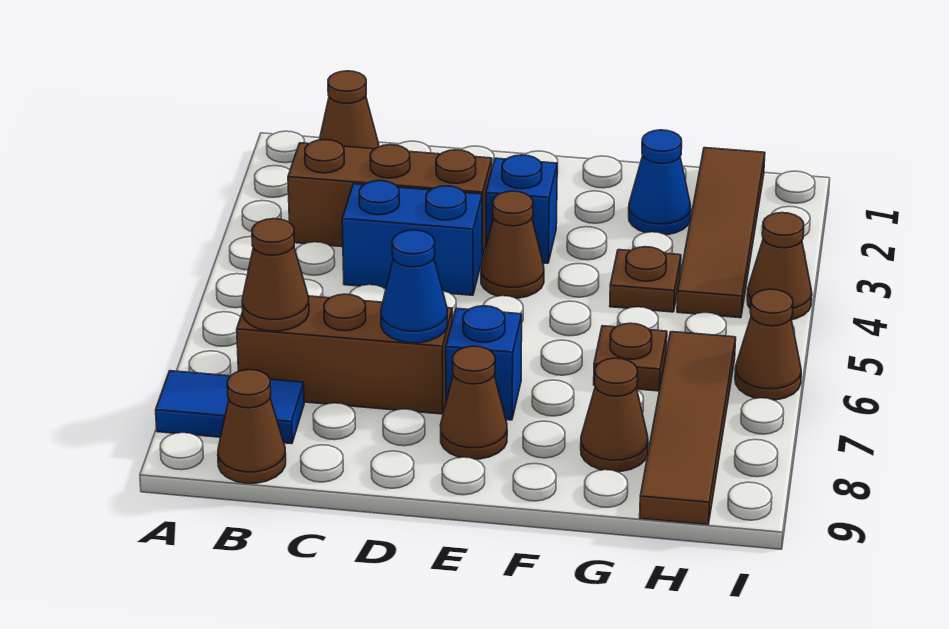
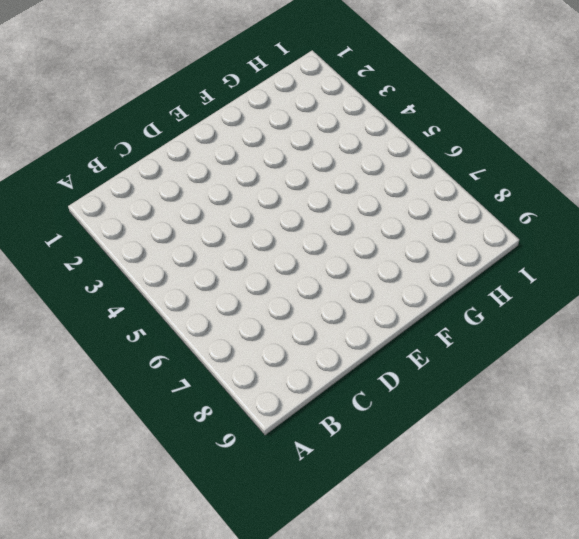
none -> blue 1x2 tile [156,371,304,444]
none -> brown 1x1 cone [320,71,379,149]
none -> brown 1x3 brick [288,140,492,258]

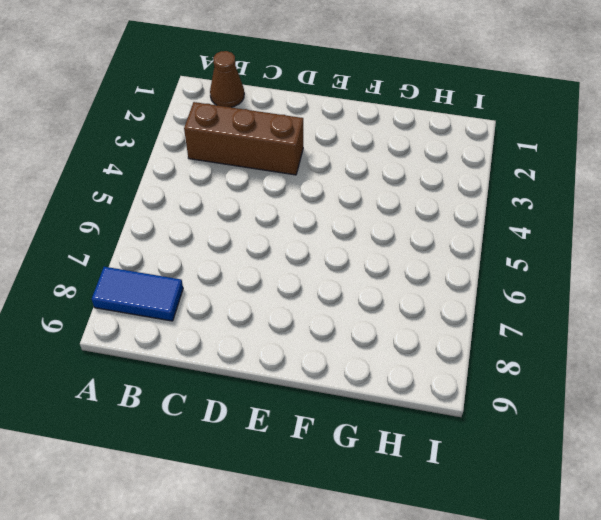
none -> brown 1x3 brick [237,294,453,414]
none -> brown 1x1 cone [218,370,286,483]
none -> blue 1x2 brick [342,181,482,295]

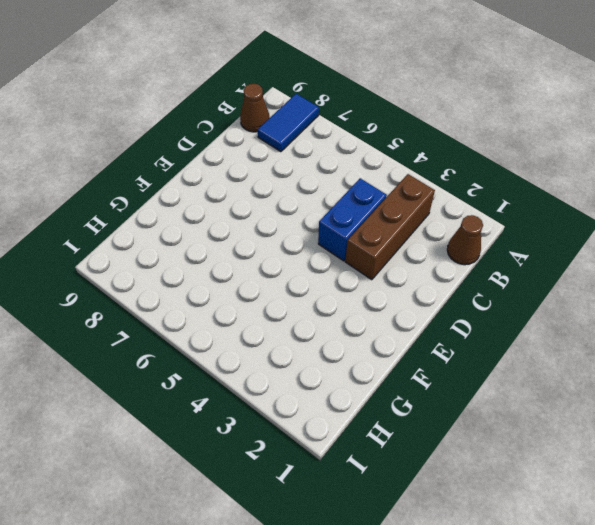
none -> brown 1x3 brick [237,294,453,414]
none -> blue 1x1 brick [486,155,557,263]
none -> brown 1x1 cone [481,191,544,298]

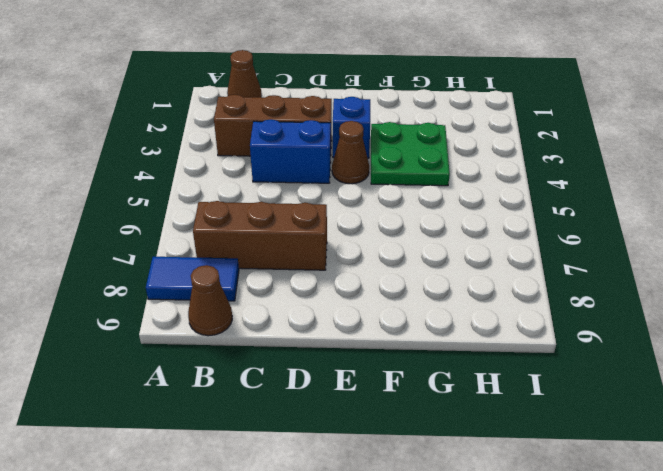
green 2x2 plate [371,122,450,186] -> brown 1x1 plate [610,247,681,312]
none -> blue 1x1 brick [446,306,522,420]
none -> brown 1x1 cone [440,346,507,459]
none -> blue 1x1 cone [629,130,691,235]

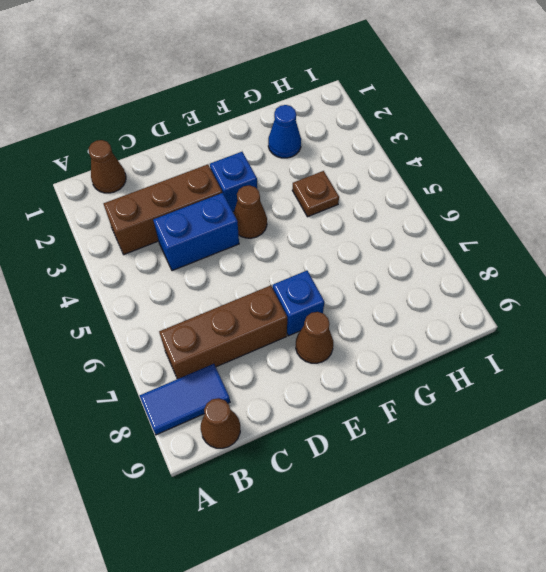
none -> brown 1x1 plate [594,323,667,391]
none -> brown 1x1 cone [581,358,648,472]
none -> brown 1x4 tile [677,148,765,318]

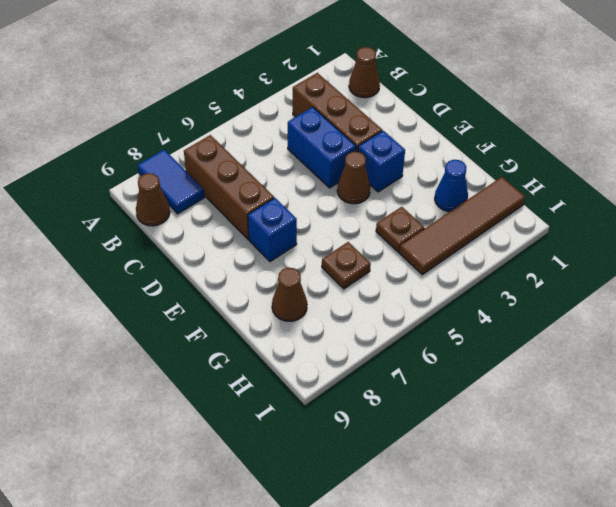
none -> brown 1x1 cone [440,346,507,459]
none -> brown 1x4 tile [640,332,736,525]
none -> brown 1x1 cone [747,213,812,320]

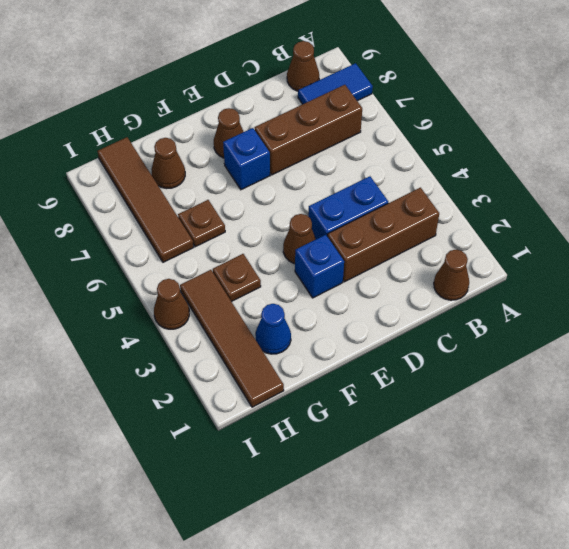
none -> brown 1x1 cone [735,289,801,400]
none -> brown 1x1 cone [242,219,309,331]
none -> blue 1x1 cone [381,230,447,343]

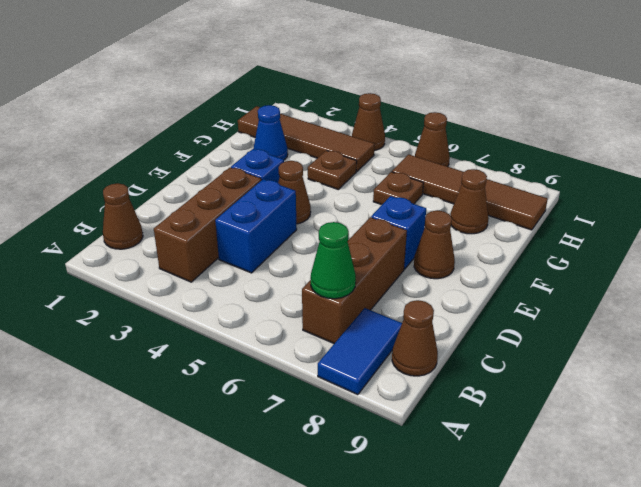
green 1x1 cone [310,222,356,299] -> brown 1x1 cone [242,219,309,331]
none -> blue 1x1 cone [381,230,447,343]

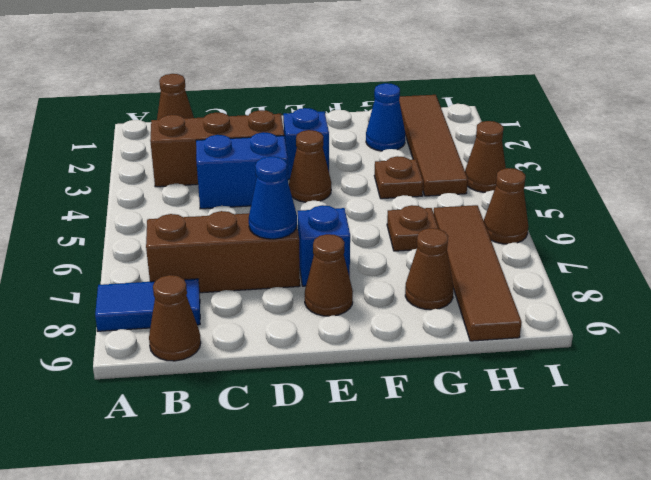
none -> brown 1x1 cone [242,219,309,331]

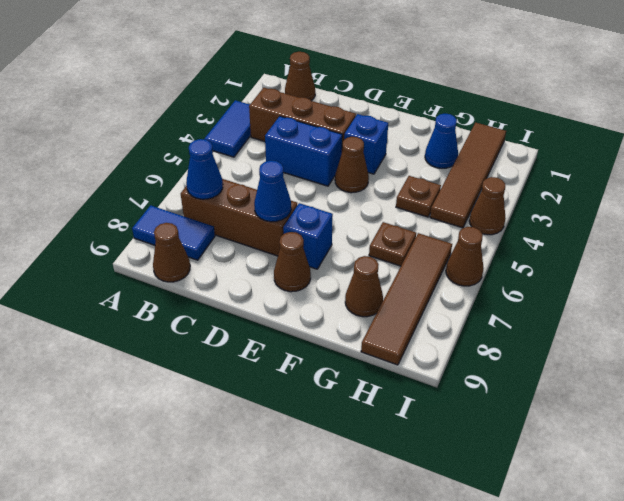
blue 1x2 tile [205,100,251,157] -> none
blue 1x1 cone [186,139,223,199] -> brown 1x1 cone [242,219,309,331]

